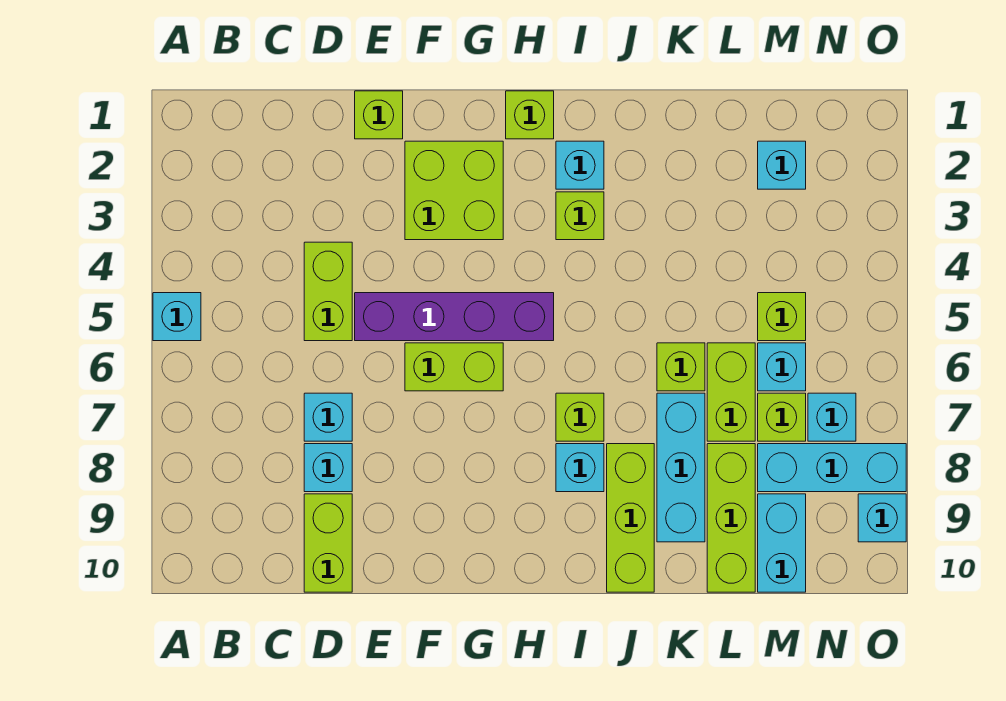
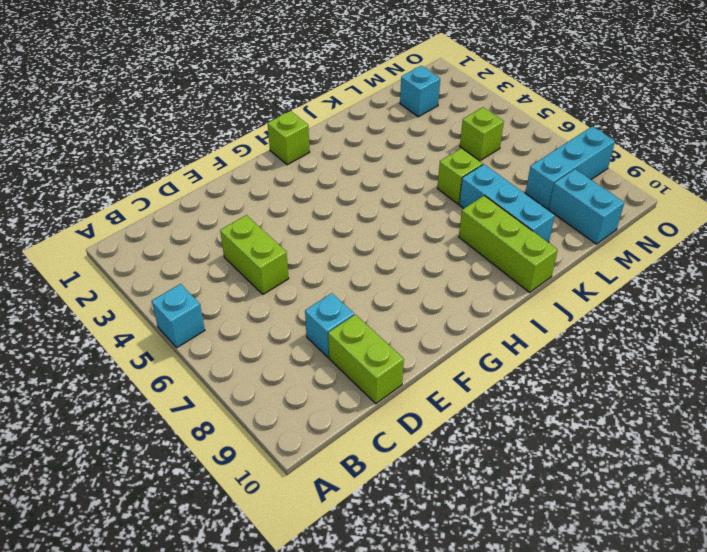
none -> cyan 1x1 brick [304,393,352,441]
none -> lime 1x1 brick [355,91,403,139]
none -> purple 1x4 brick [355,293,554,341]

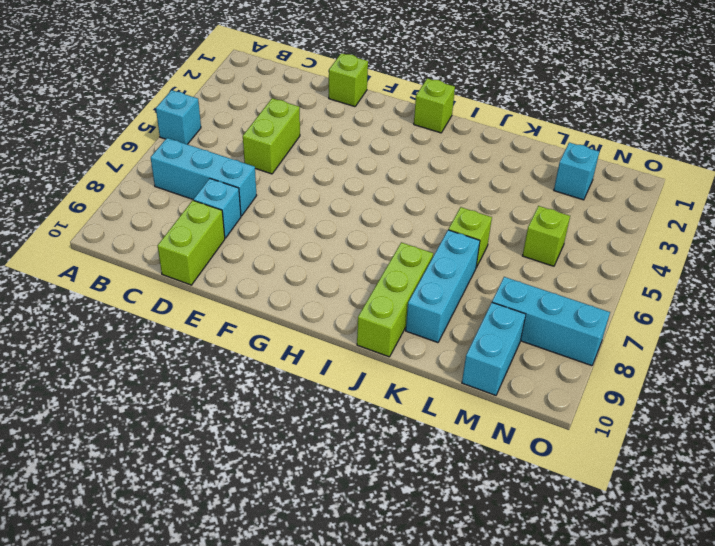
cyan 1x3 brick [151,138,257,216] -> cyan 1x1 brick [304,393,352,441]
none -> purple 1x4 brick [355,293,554,341]
none -> lime 2x2 brick [405,141,503,240]
none -> lime 1x2 brick [405,343,503,391]

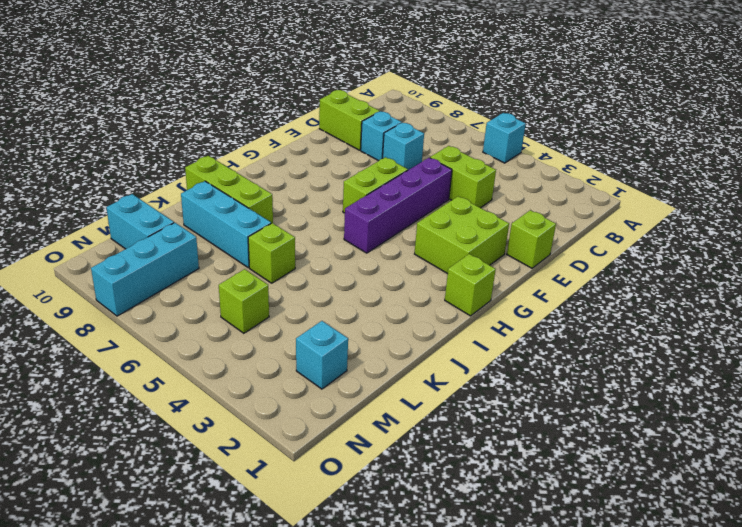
none -> cyan 1x1 brick [556,141,604,189]
none -> lime 1x1 brick [556,192,604,240]
none -> lime 1x1 brick [556,393,604,441]

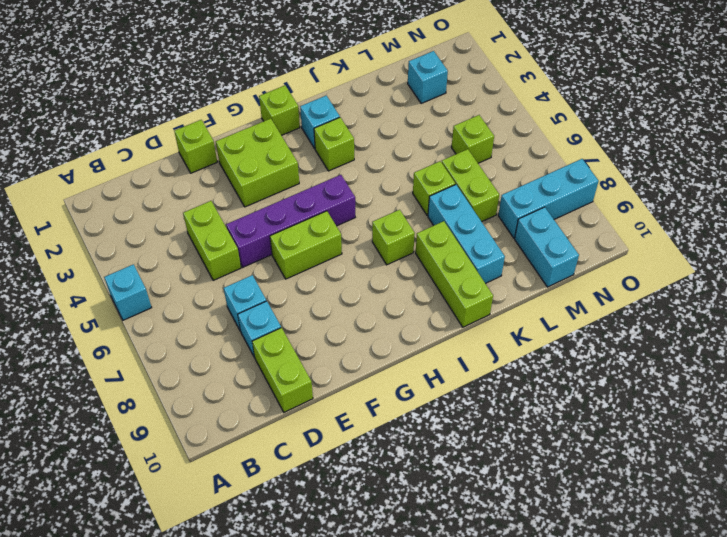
none -> cyan 1x1 brick [556,444,604,492]
none -> lime 1x3 brick [707,444,755,592]
none -> cyan 1x1 brick [758,343,806,391]

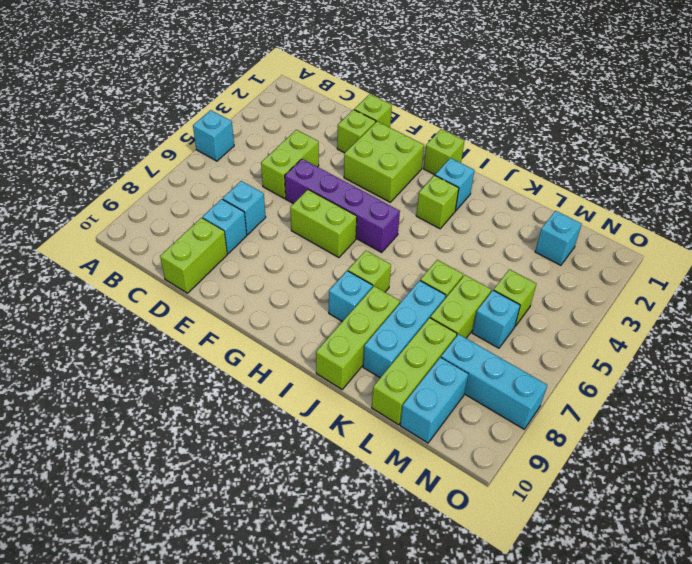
lime 1x1 brick [337,110,376,153] -> lime 1x1 brick moved to [758,393,806,441]
none -> cyan 1x1 brick [808,393,856,441]
none -> cyan 1x1 brick [858,494,906,542]

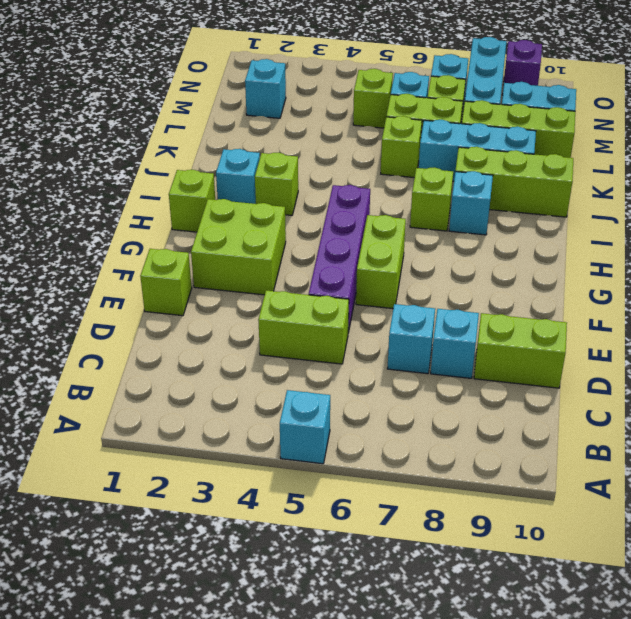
purple 1x1 brick [503,40,542,88] -> cyan 1x1 brick [858,494,906,542]

